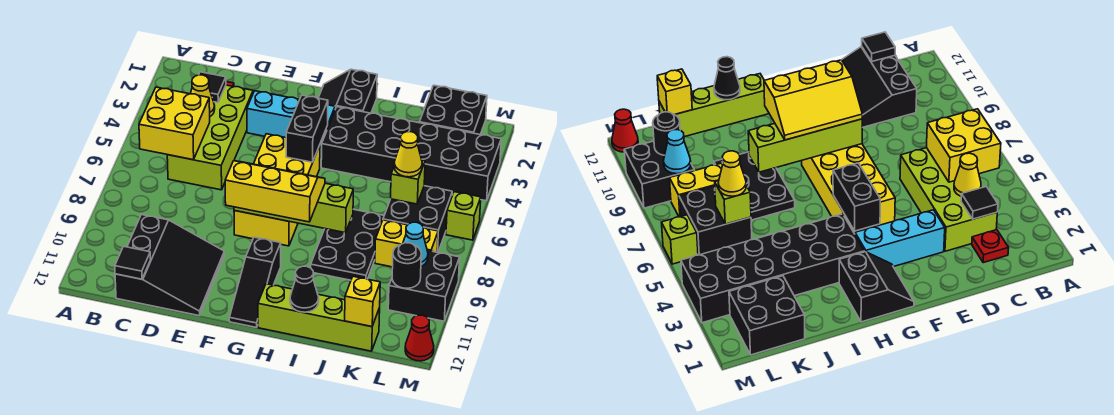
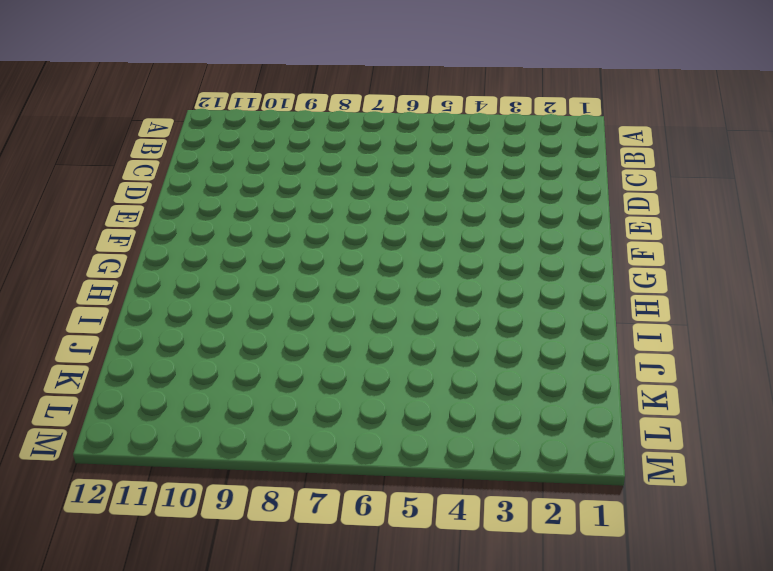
none -> red 1x1 plate [972,230,1009,263]
none -> lime 2x4 brick [167,85,253,190]
none -> black 3x3 slope [115,215,224,316]

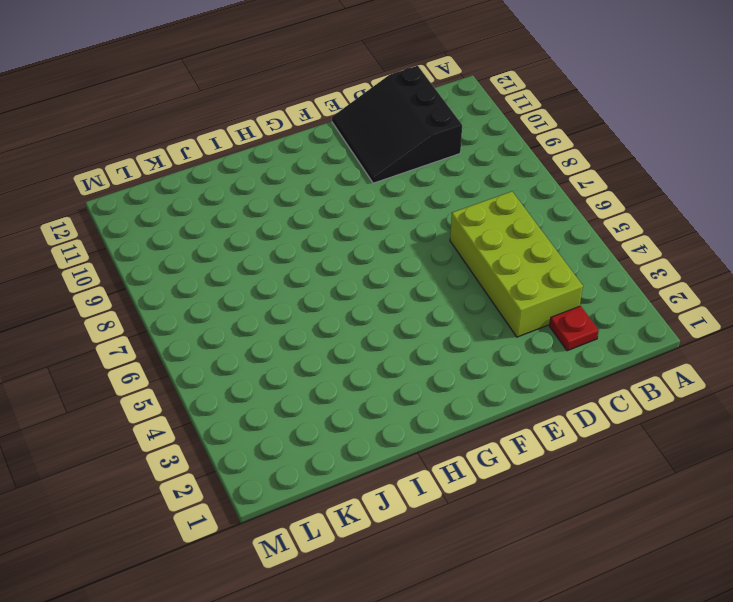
none -> cyan 1x3 brick [247,91,335,148]
none -> yellow 2x4 brick [234,134,320,246]
none -> black 2x2 slope [318,69,377,113]

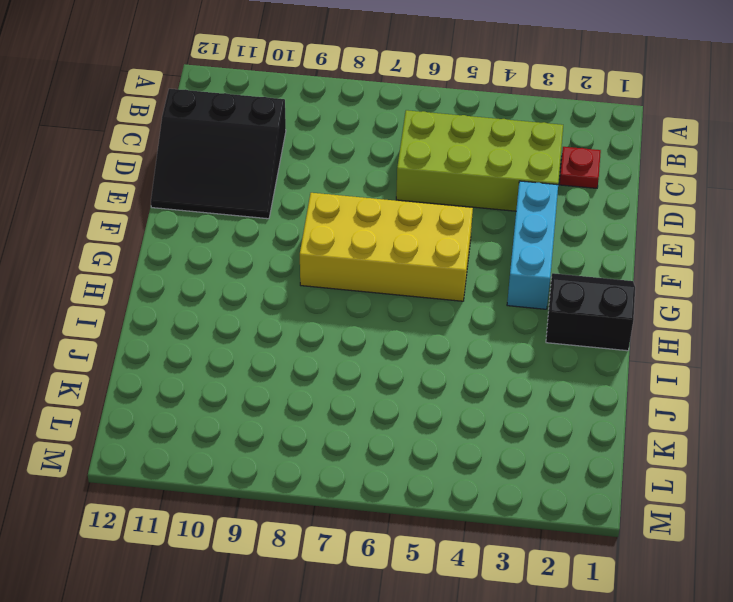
none -> black 1x3 slope [229,237,281,327]
none -> black 2x6 brick [321,107,501,201]
none -> lime 1x4 brick [258,284,380,351]

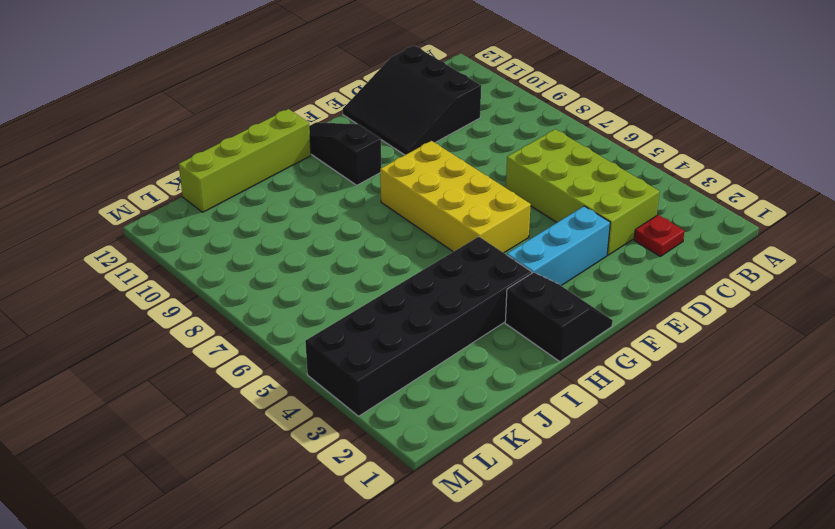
none -> black 2x3 plate [311,209,384,280]
none -> black 2x2 brick [420,85,487,135]
none -> black 2x2 brick [383,186,452,252]

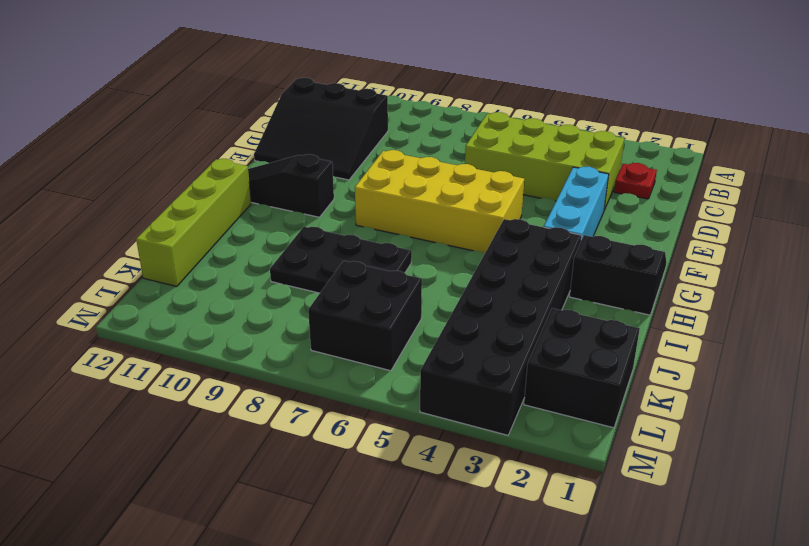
none -> yellow 1x2 brick [375,220,438,267]
none -> black 2x2 brick [388,250,460,321]
none -> lime 1x1 brick [446,192,481,240]

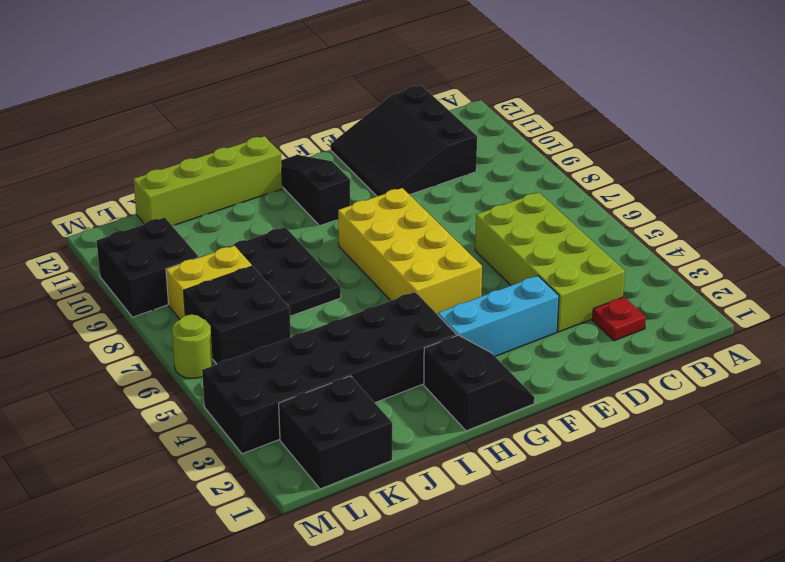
lime 1x1 round brick [172,314,213,378] -> lime 1x1 brick [446,192,481,240]
none -> red 1x1 cone [405,315,434,361]
none -> yellow 2x2 brick [139,87,210,160]
none -> black 1x1 tile [199,72,226,102]

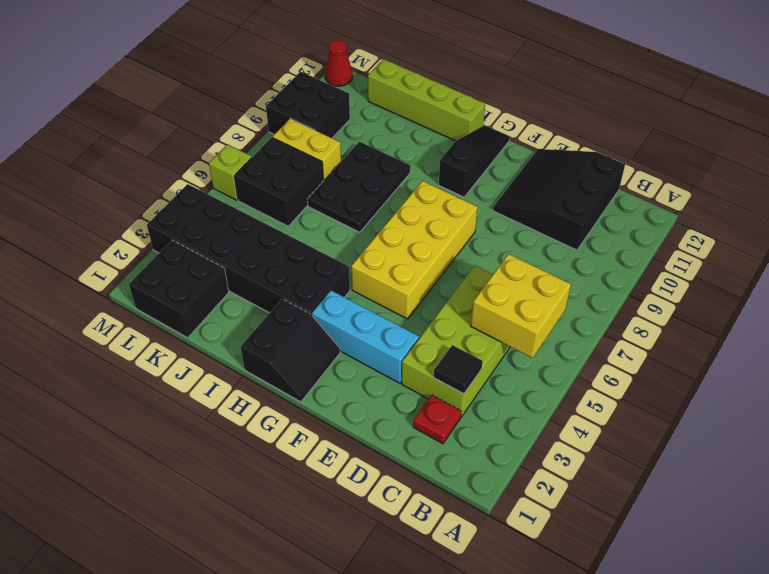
none -> yellow 1x1 cone [191,75,215,116]
none -> black 1x1 tile [115,246,151,279]
none -> lime 1x4 brick [234,183,353,233]

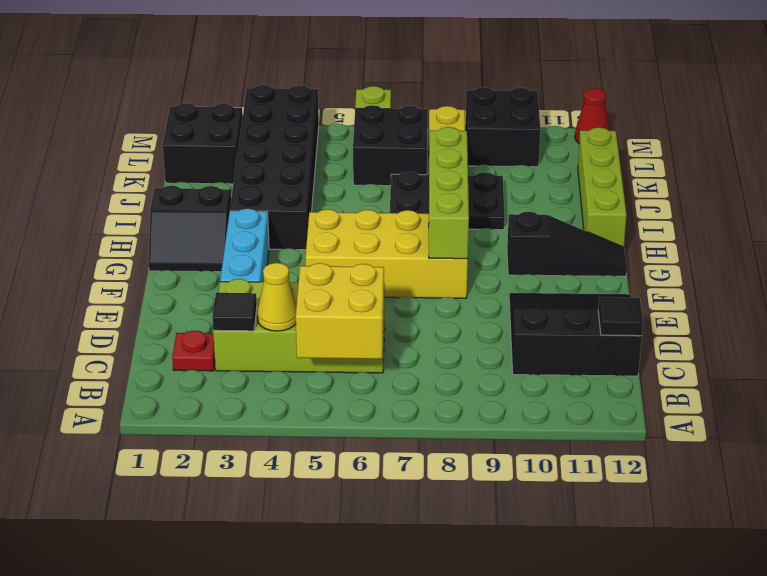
none -> black 1x2 brick [286,95,328,162]
none -> black 1x1 cone [290,266,319,312]
none -> lime 1x1 brick [391,160,425,204]

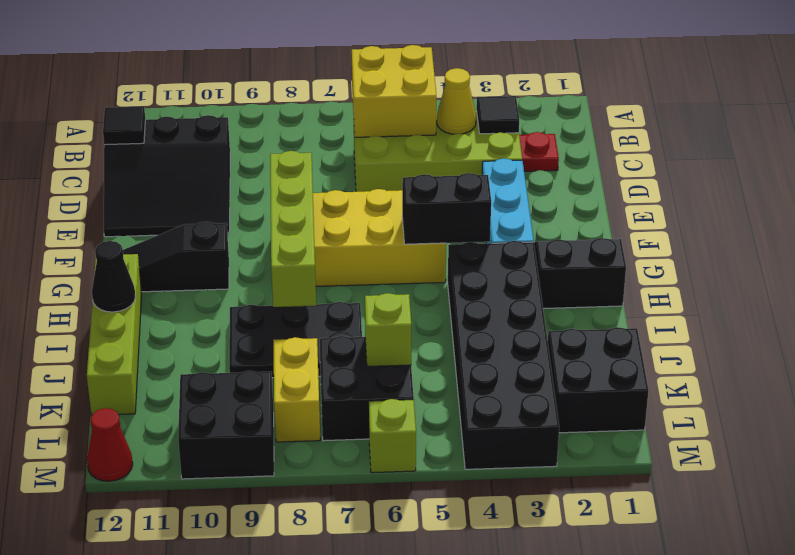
none -> yellow 1x1 brick [345,276,380,327]
none -> cyan 1x1 cone [403,222,428,266]
none -> black 1x1 round brick [392,243,421,288]

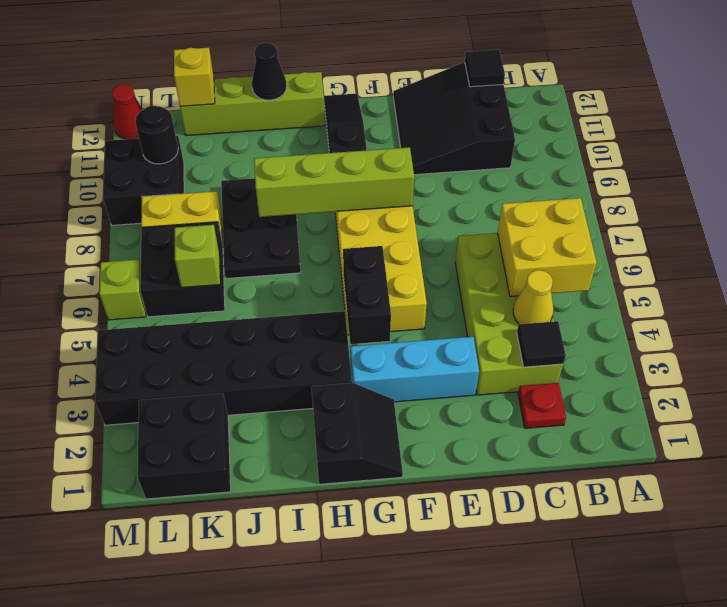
none -> cyan 1x1 cone [403,222,428,266]
none -> yellow 2x3 slope [225,161,325,222]
none -> yellow 1x1 cone [394,132,422,177]

